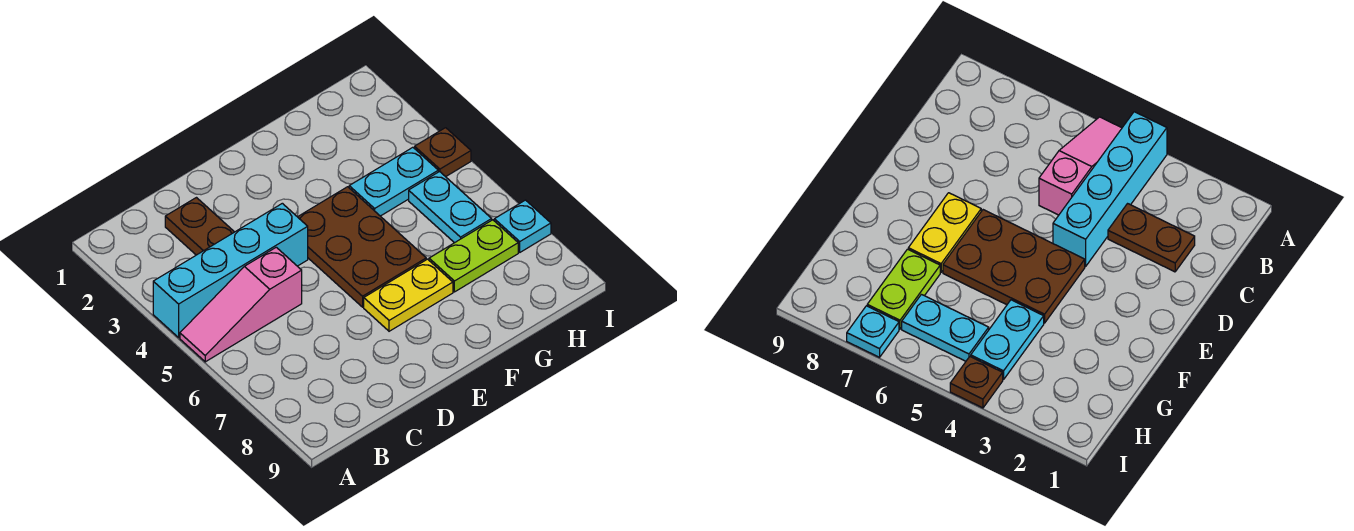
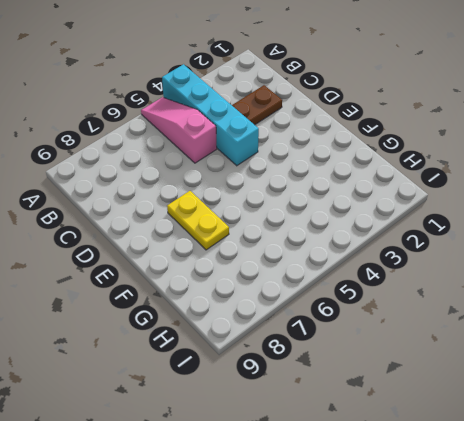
none -> brown 2x3 plate [298,187,426,307]
none -> cyan 1x2 plate [349,147,438,216]

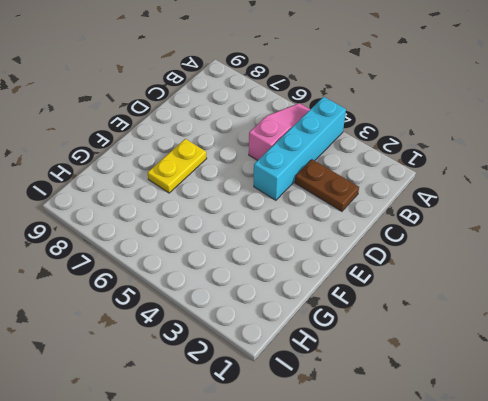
none -> brown 2x3 plate [298,187,426,307]
none -> cyan 1x2 plate [349,147,438,216]

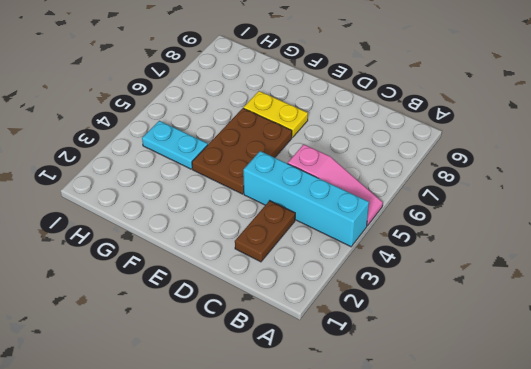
none -> lime 1x2 plate [429,220,518,292]
none -> cyan 1x2 plate [409,172,492,243]

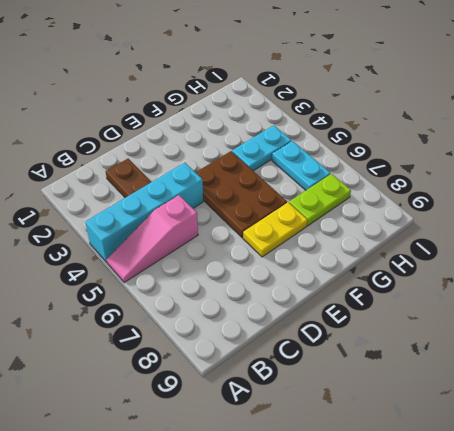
none -> brown 1x1 plate [415,128,471,177]
none -> cyan 1x1 plate [494,200,551,252]

